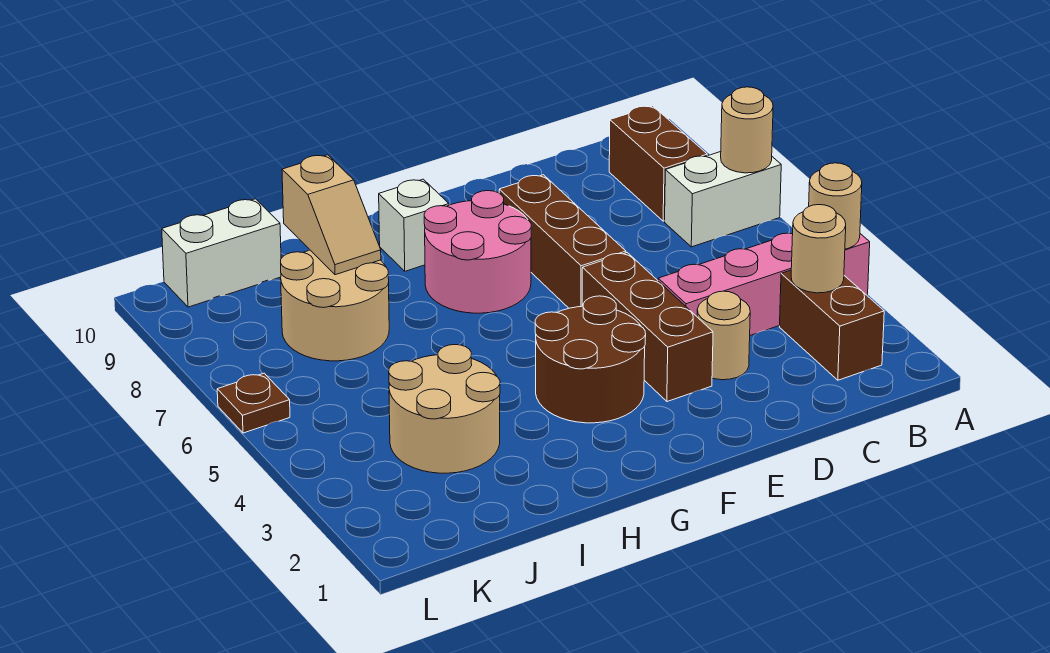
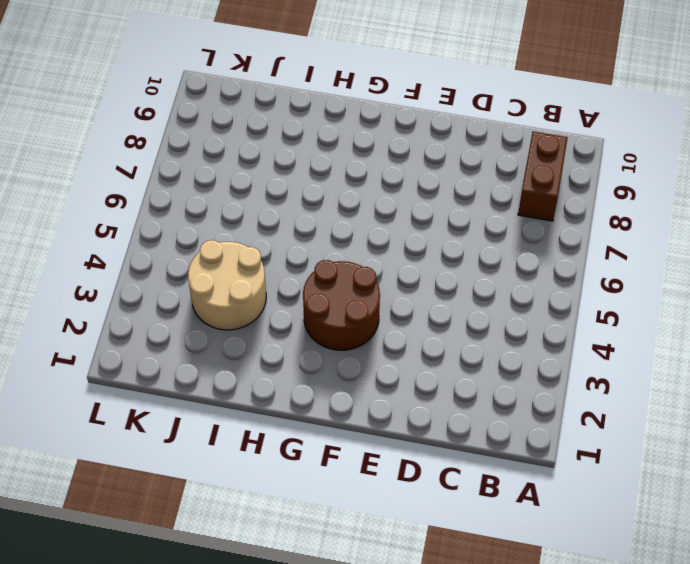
none -> pink 1x4 brick [658,233,870,335]
none -> white 1x2 brick [665,152,781,247]
none -> brown 1x2 brick [780,270,884,380]

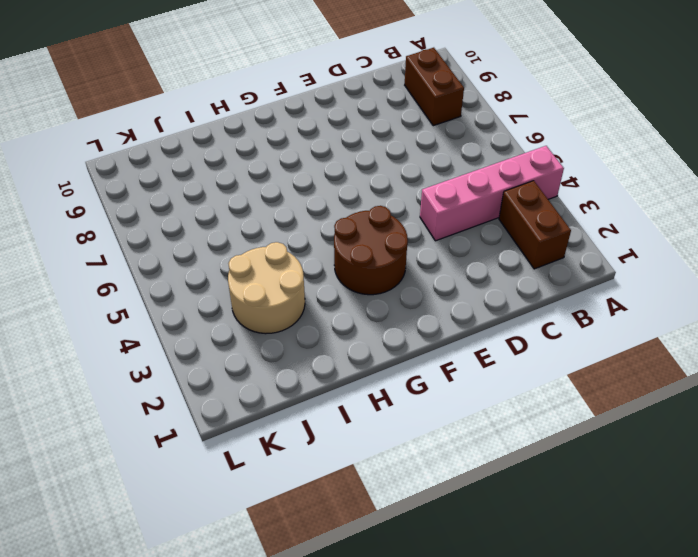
none -> white 1x2 brick [665,152,781,247]
none -> tan 1x1 round brick [697,291,750,380]
none -> brown 1x3 brick [582,253,713,402]

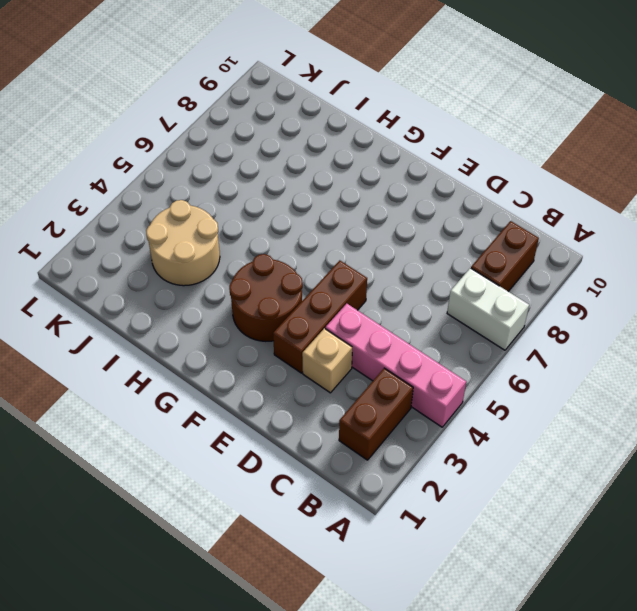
tan 1x1 brick [302,328,352,393] -> tan 1x1 round brick [697,291,750,380]
none -> brown 1x3 brick [499,175,626,308]
none -> pink 2x2 round brick [424,191,531,313]
none -> white 1x1 brick [379,179,449,271]

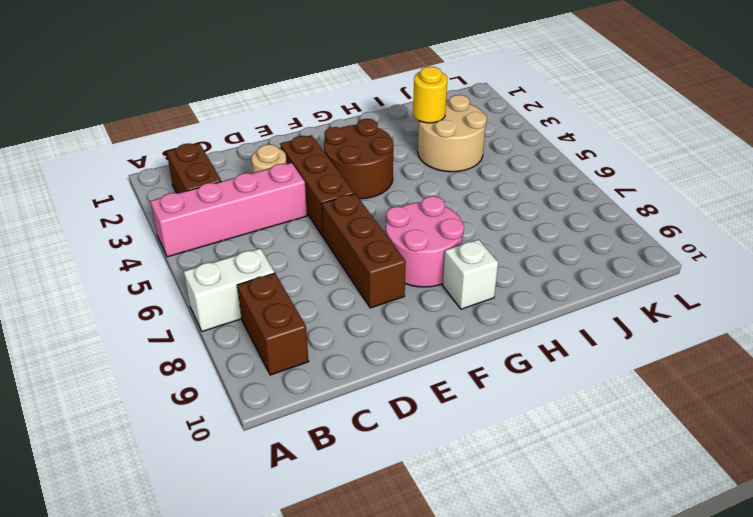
yellow 1x1 round brick [413,67,447,123] -> none
none -> tan 2x2 round brick [281,250,389,361]
none -> white 1x2 brick [162,199,281,307]
none -> brown 1x1 plate [217,373,290,433]

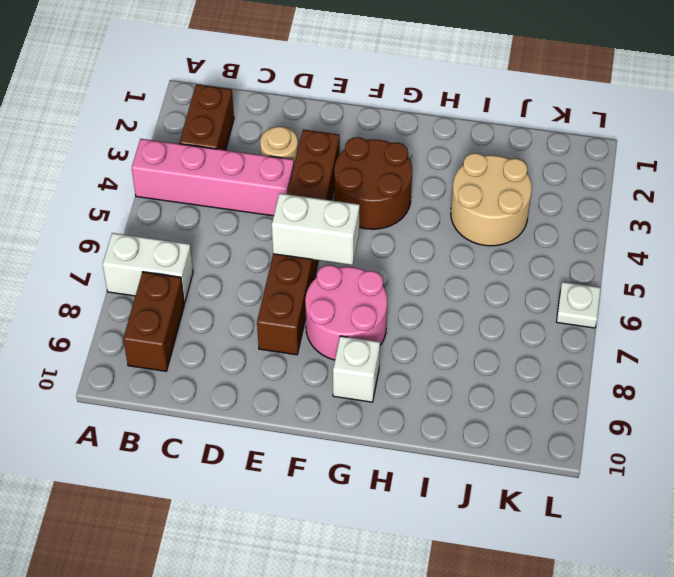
white 1x2 brick [272,193,360,265] -> white 1x2 brick moved to [162,199,281,307]
white 1x1 plate [556,282,601,328] -> brown 1x1 plate [217,373,290,433]
none -> tan 2x2 round brick [281,250,389,361]
none -> tan 1x1 round brick [809,163,862,249]
none -> tan 1x1 round brick [721,87,773,173]

